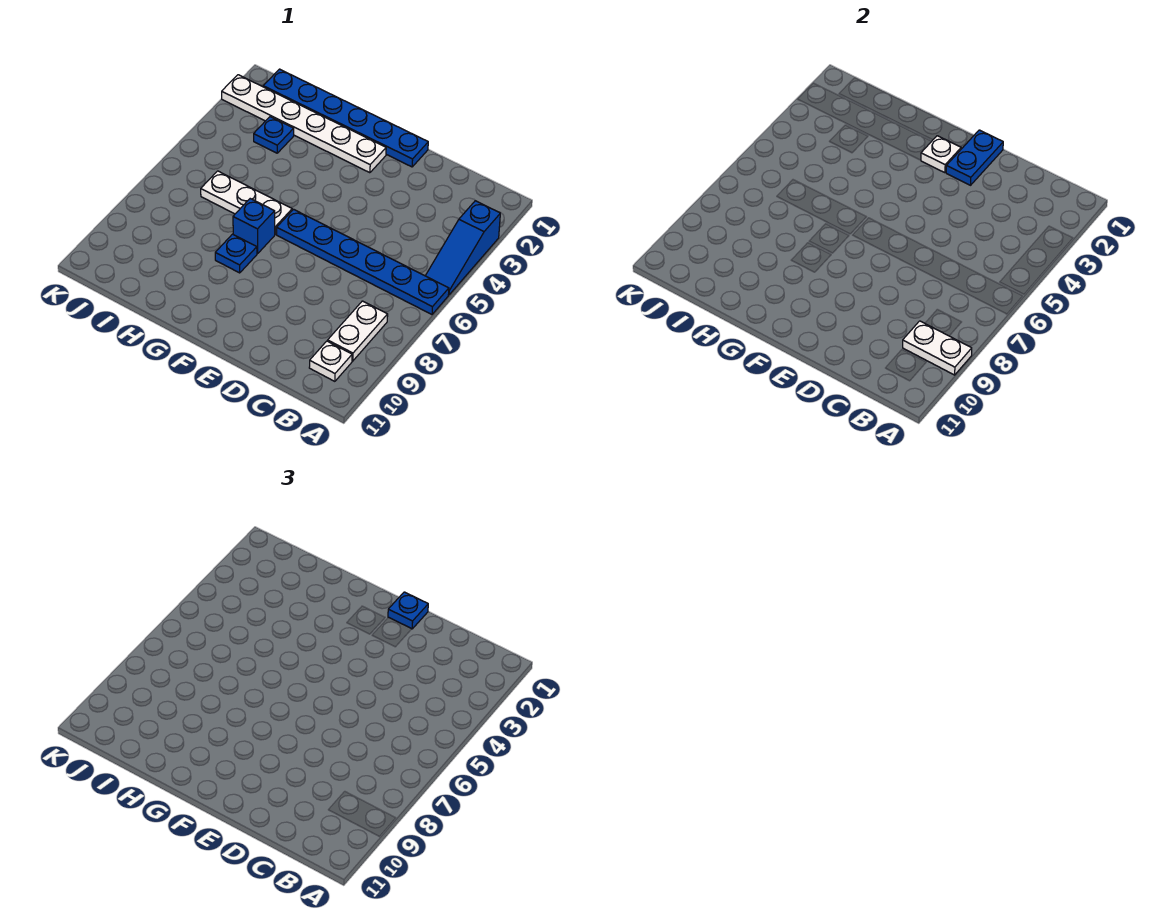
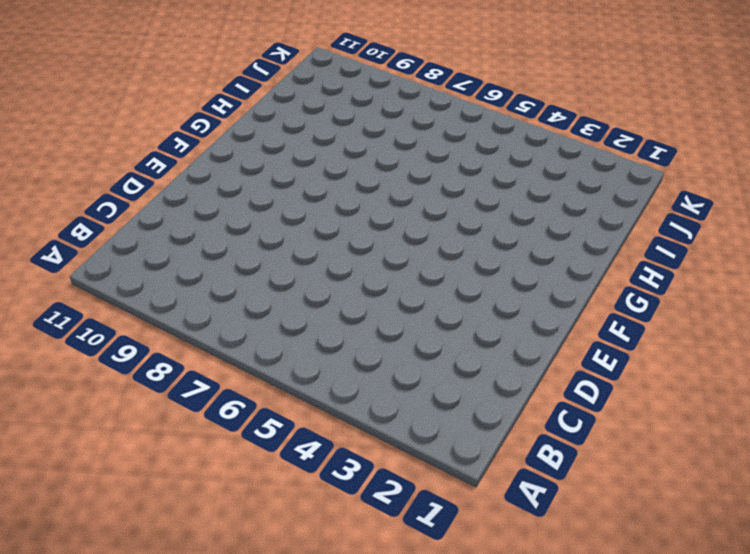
none -> blue 1x3 slope [425,201,500,295]
none -> blue 1x6 plate [277,209,449,314]
none -> white 1x2 plate [328,301,388,361]

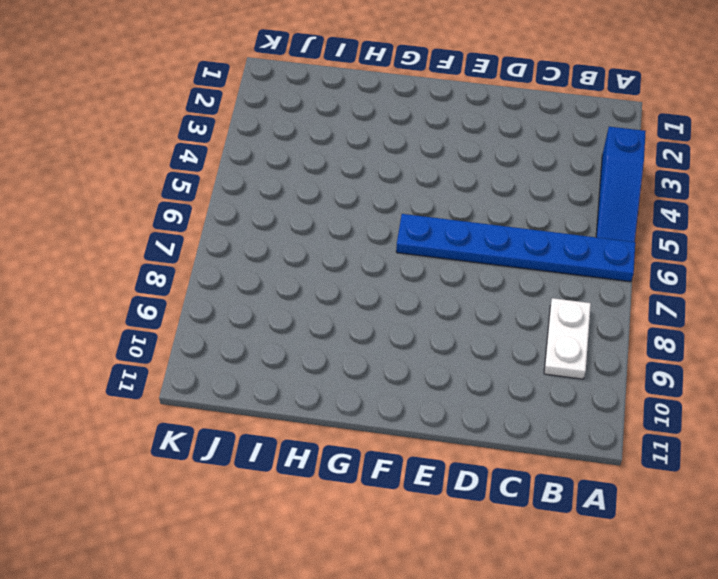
none -> white 1x1 plate [309,341,352,381]
none -> blue 1x6 plate [263,69,428,167]
none -> white 1x6 plate [222,75,386,173]

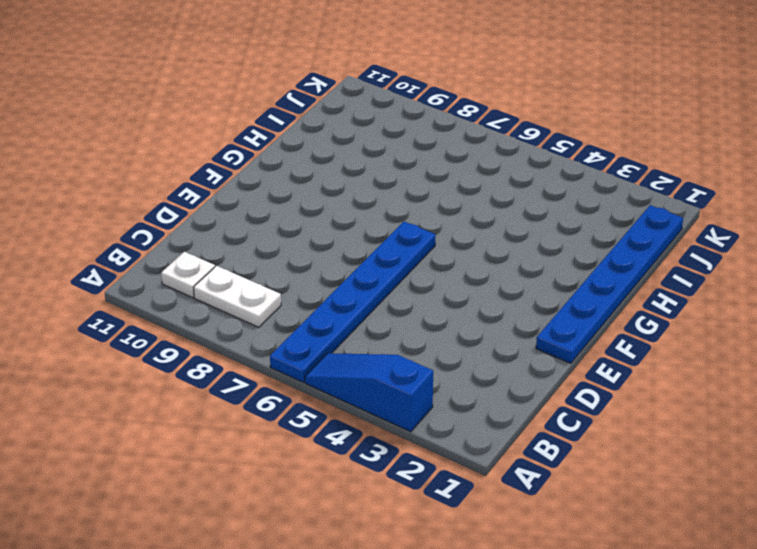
none -> white 1x6 plate [222,75,386,173]
none -> white 1x3 plate [201,171,292,234]
none -> blue 1x1 brick [233,199,275,254]

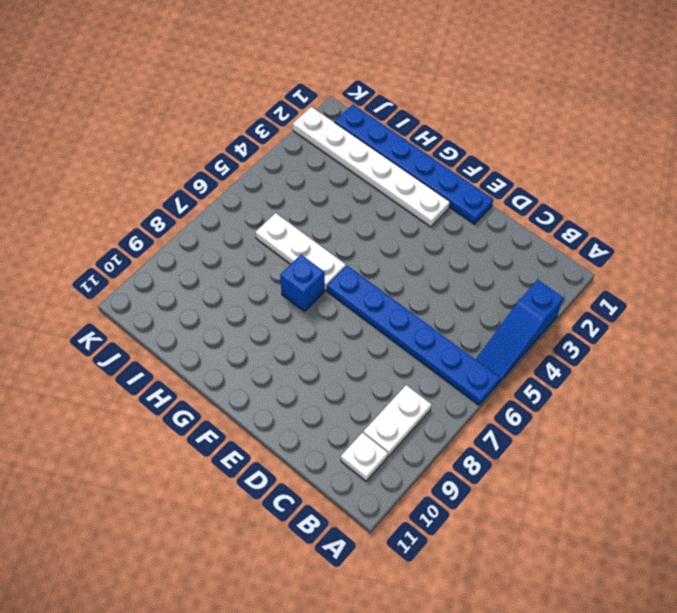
none -> blue 1x1 plate [215,234,257,273]
none -> blue 1x1 plate [254,117,294,153]
none -> white 1x2 plate [903,321,972,375]

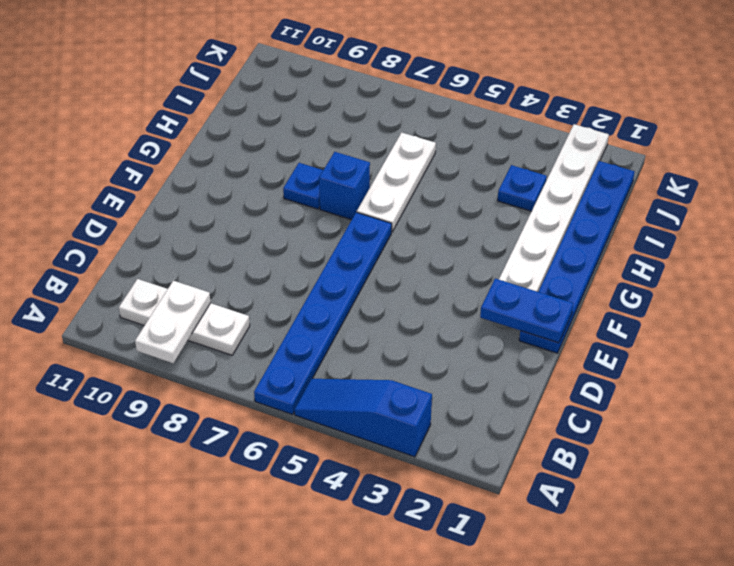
none -> white 1x1 plate [921,136,961,173]
none -> blue 1x1 plate [388,592,428,629]

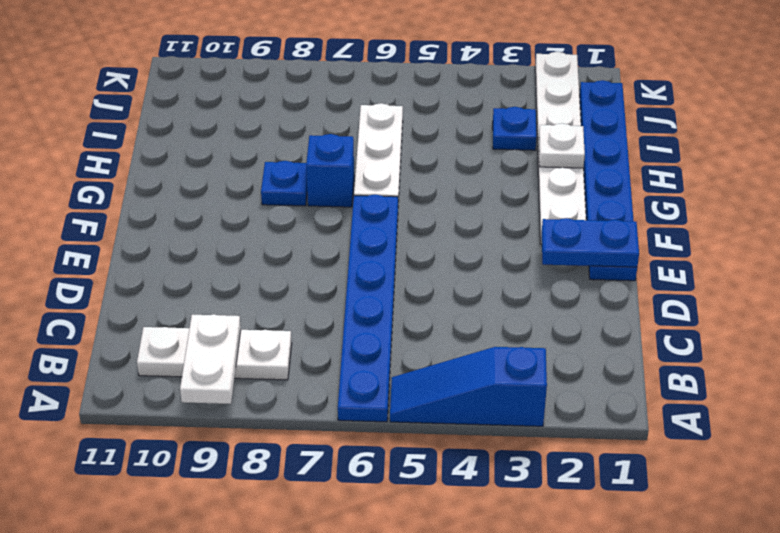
white 1x1 plate [539,123,585,168] -> white 1x1 plate moved to [921,136,961,173]
none -> blue 1x1 plate [388,592,428,629]

